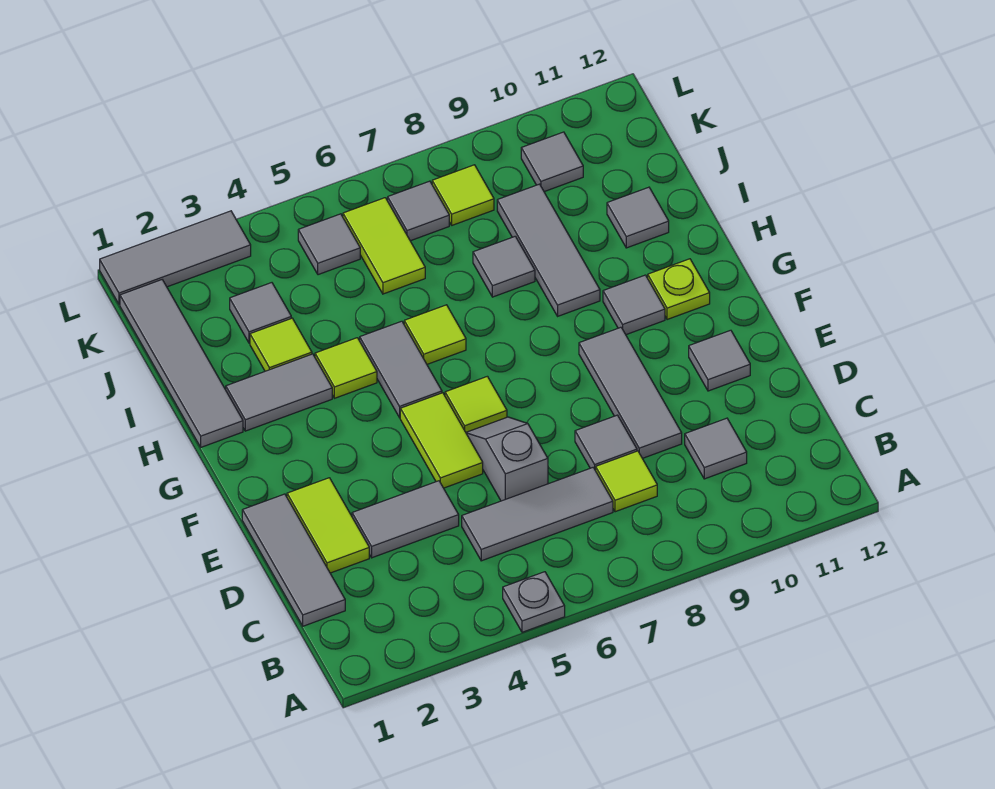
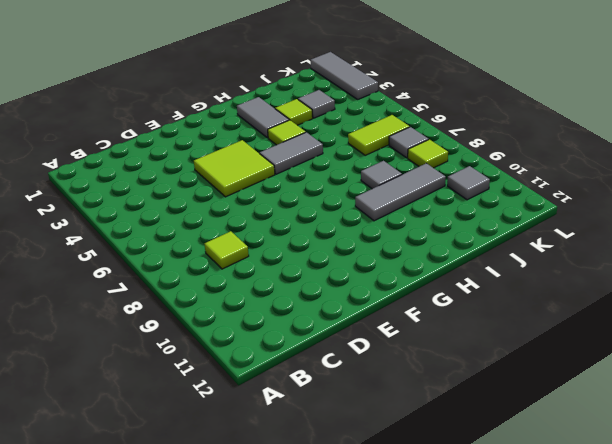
lime 2x2 tile [194,140,275,197] -> lime 1x2 tile [400,393,483,488]
none -> grey 1x1 plate [503,572,565,632]
none -> grey 1x3 tile [242,494,345,626]
none -> grey 1x3 tile [462,468,613,561]
none -> grey 1x1 tile [685,418,747,479]

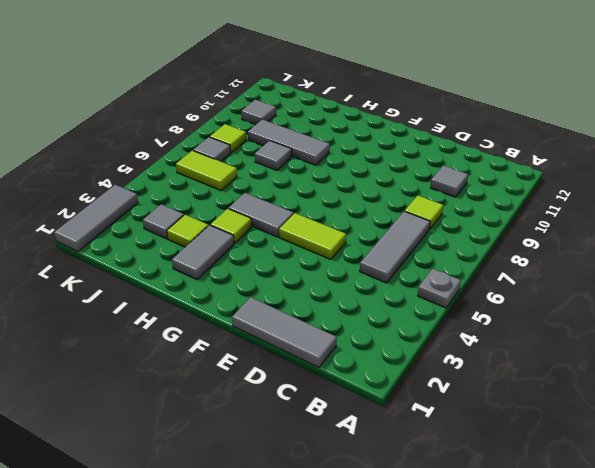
none -> lime 1x2 tile [287,478,369,573]
none -> grey 1x2 tile [352,481,459,558]
none -> grey 1x2 slope [466,417,548,501]
none -> grey 1x1 tile [575,415,637,471]

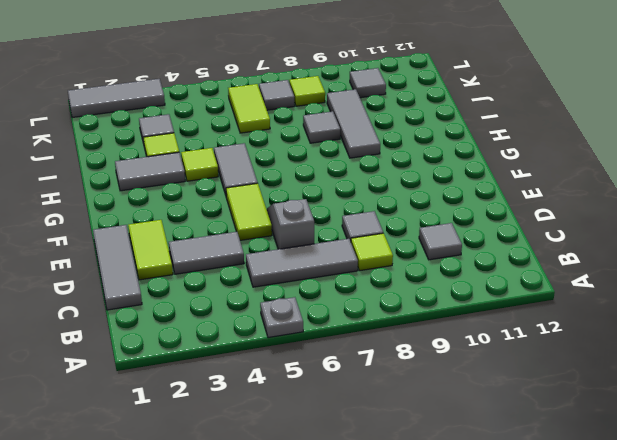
none -> grey 1x3 tile [579,327,682,458]
none -> grey 1x1 tile [689,330,750,391]
none -> lime 1x1 tile [445,376,507,432]
none -> grey 1x1 tile [603,275,665,335]

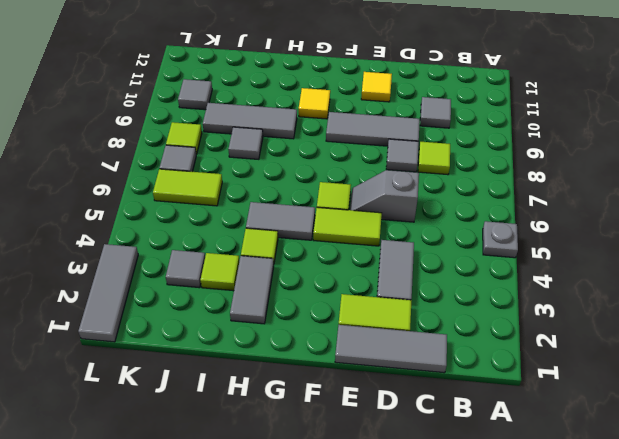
yellow 1x1 tile [361,72,392,102] -> grey 1x1 tile [689,330,750,391]
yellow 1x1 tile [299,88,330,119] -> grey 1x1 tile [603,275,665,335]
none -> grey 1x3 tile [462,468,613,561]
none -> lime 1x1 plate [648,259,710,320]
none -> grey 1x4 tile [120,280,243,447]
none -> lime 1x1 tile [404,305,466,364]

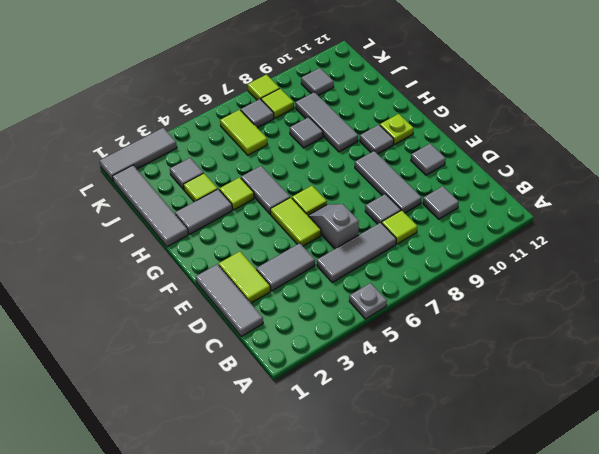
lime 1x1 tile [247,75,280,100] -> lime 1x1 tile moved to [404,305,466,364]
none -> grey 1x1 tile [607,187,669,248]
none -> grey 1x1 tile [298,214,360,275]

